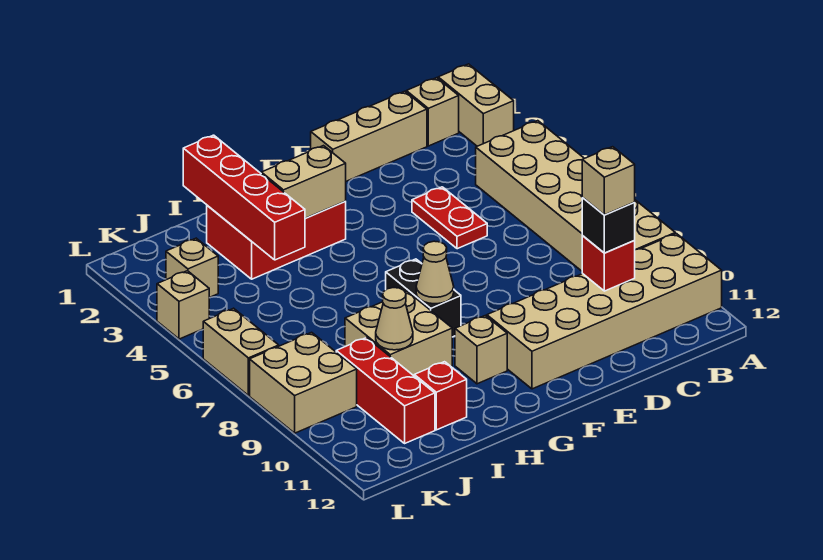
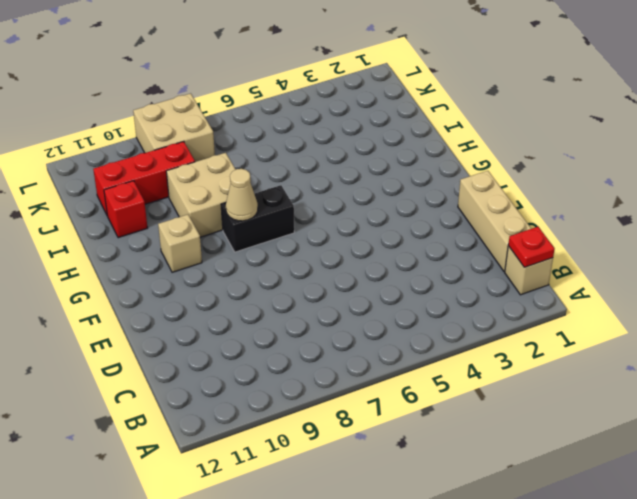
red 1x1 plate [508,227,555,267] -> none
none -> tan 1x2 brick [438,64,514,146]
none -> tan 2x6 brick [476,121,675,271]
none -> tan 2x6 brick [487,234,722,389]

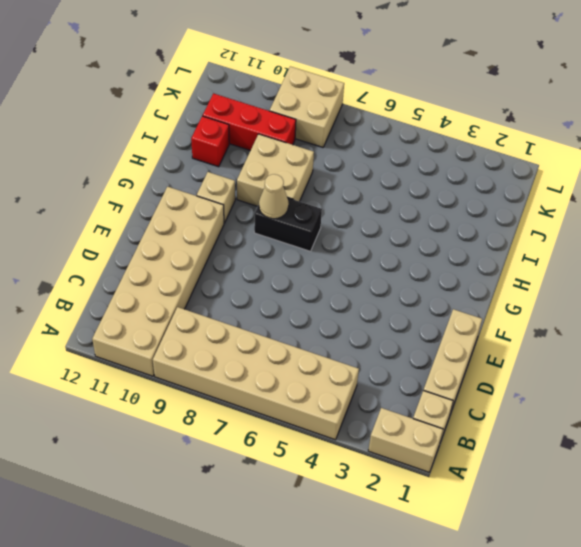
none -> red 1x2 plate [412,187,487,249]
none -> red 2x3 brick [207,202,346,279]
none -> tan 1x1 brick [166,238,218,298]

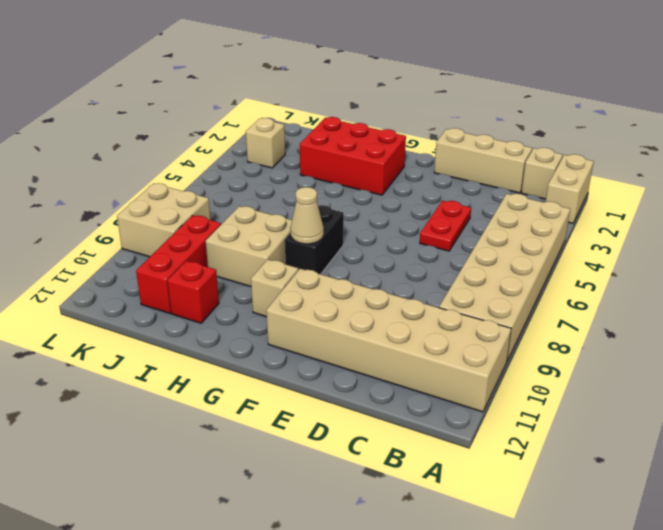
none -> tan 1x1 brick [157,271,209,339]
none -> tan 1x2 brick [203,308,279,396]
none -> red 1x1 brick [582,236,635,291]

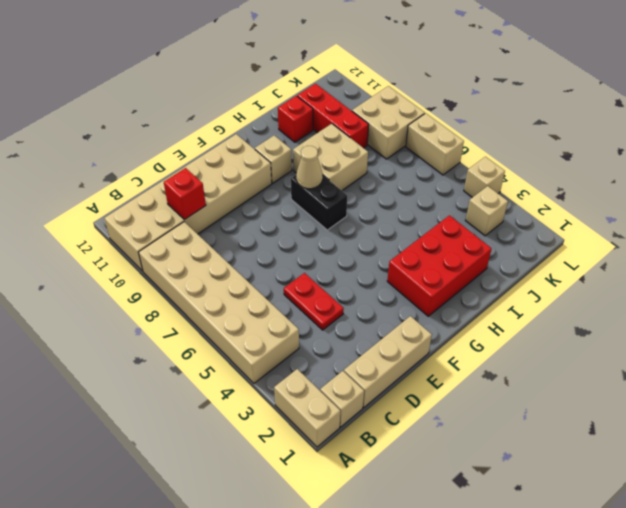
none -> tan 1x2 brick [261,146,346,218]
none -> red 1x4 brick [183,135,305,260]
none -> tan 1x1 cone [376,288,413,350]

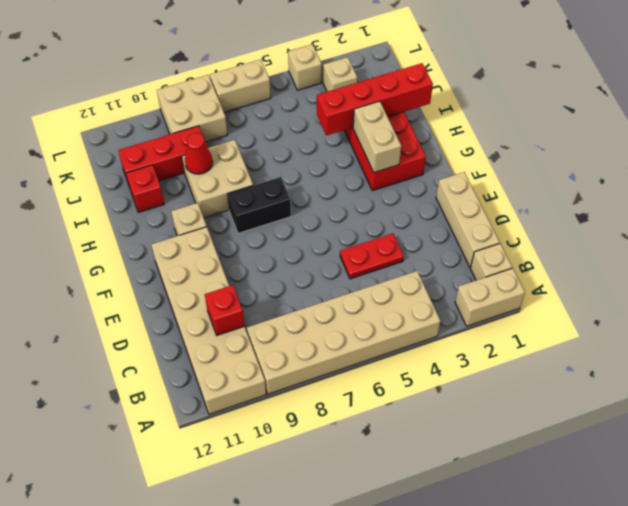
red 1x1 cone [185,133,213,174] -> tan 1x1 cone [376,288,413,350]
none -> tan 1x1 cone [416,241,454,304]
none -> black 1x1 brick [582,198,635,253]
none -> tan 1x1 brick [582,147,635,215]

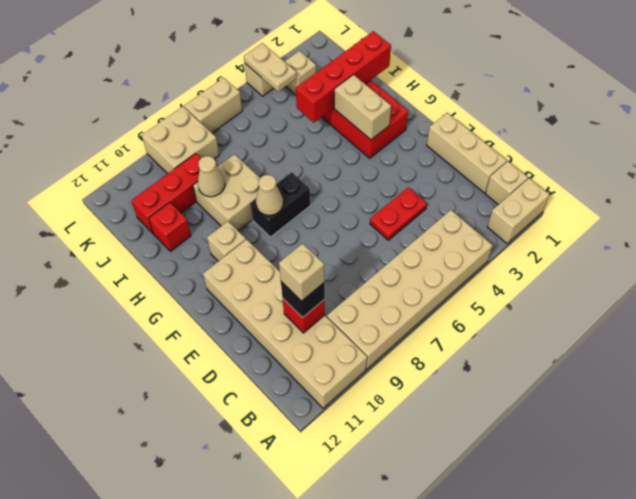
tan 1x2 plate [244,43,297,92] -> none

